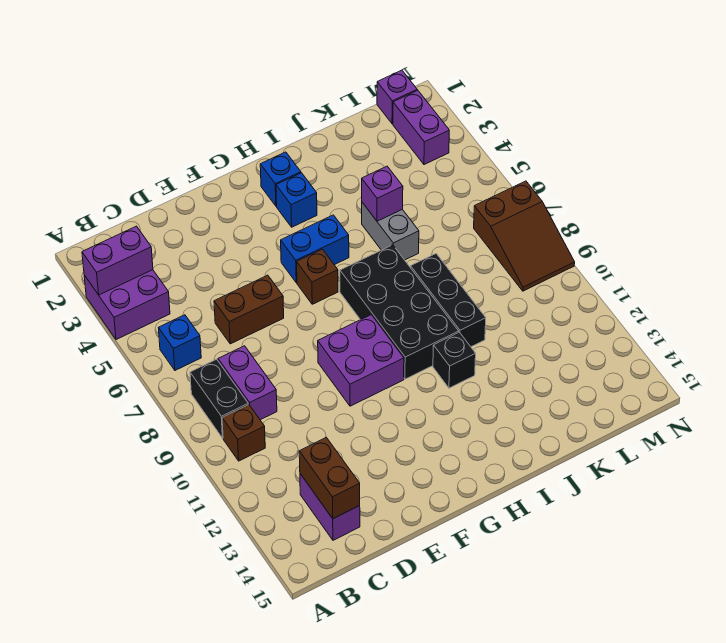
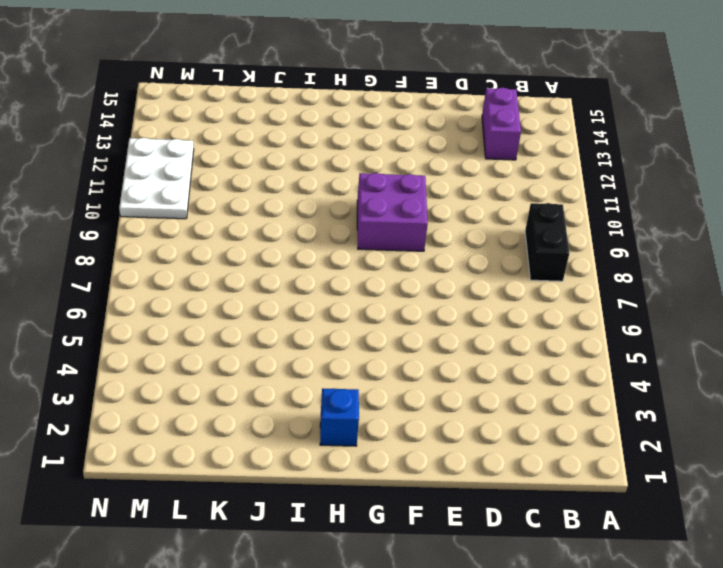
white 2x3 plate [119,138,194,219] -> none
none -> purple 2x2 brick [84,270,170,340]
none -> blue 1x1 brick [159,315,201,370]
none -> brown 1x1 brick [222,405,265,461]

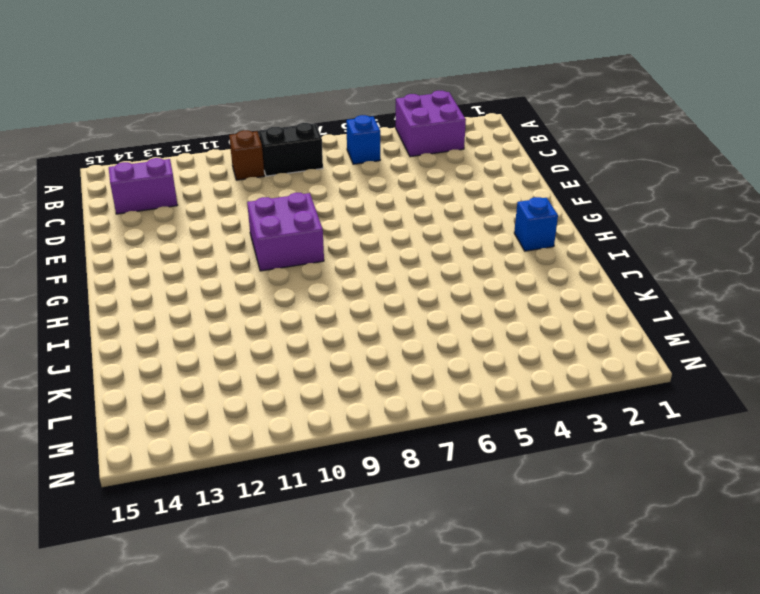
none -> purple 1x2 brick [218,346,277,420]
none -> brown 1x2 brick [214,275,284,344]
none -> blue 1x2 brick [281,215,349,283]

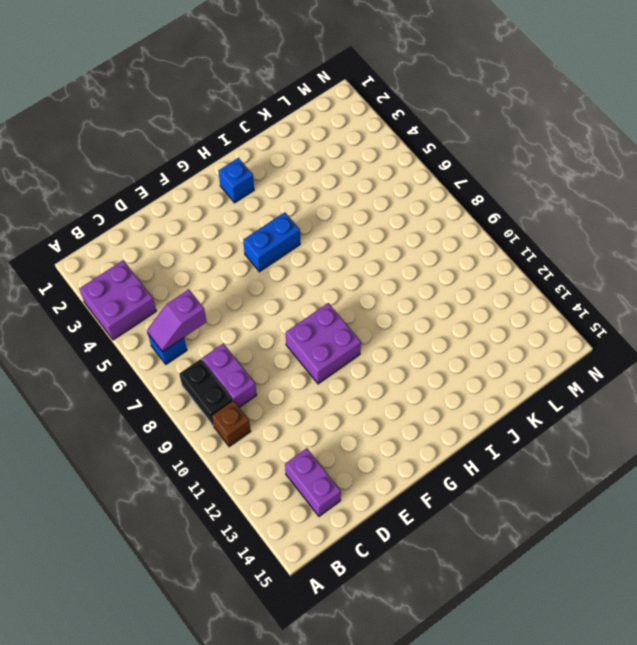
purple 1x2 slope [147,289,207,352] -> none
none -> brown 1x2 brick [214,275,284,344]
none -> brown 1x1 brick [297,249,338,304]
none -> blue 1x1 brick [276,173,317,227]

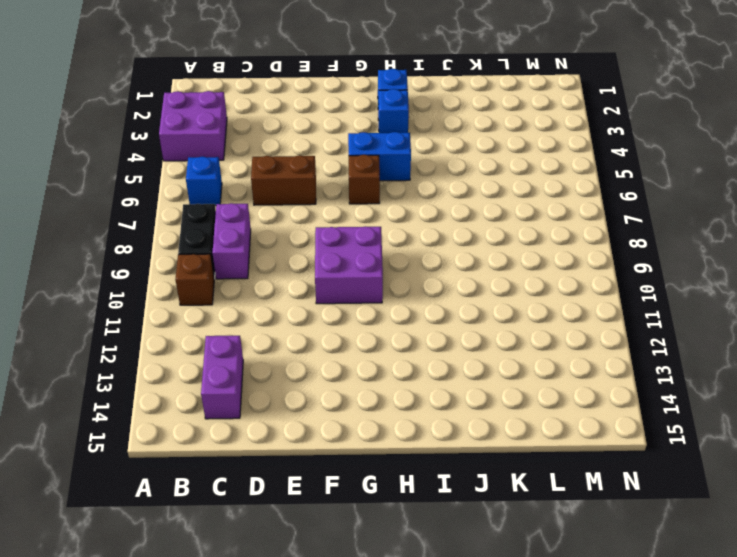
none -> black 2x4 brick [340,245,459,379]
none -> black 1x1 brick [433,332,476,388]
none -> grey 1x2 brick [362,203,419,260]

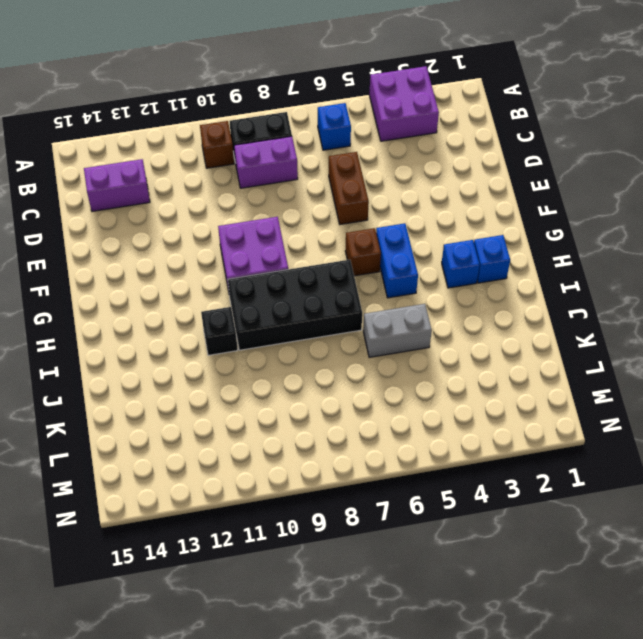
none -> black 1x3 brick [411,254,486,347]
none -> purple 1x1 brick [377,70,417,124]
none -> purple 1x2 brick [393,90,449,165]

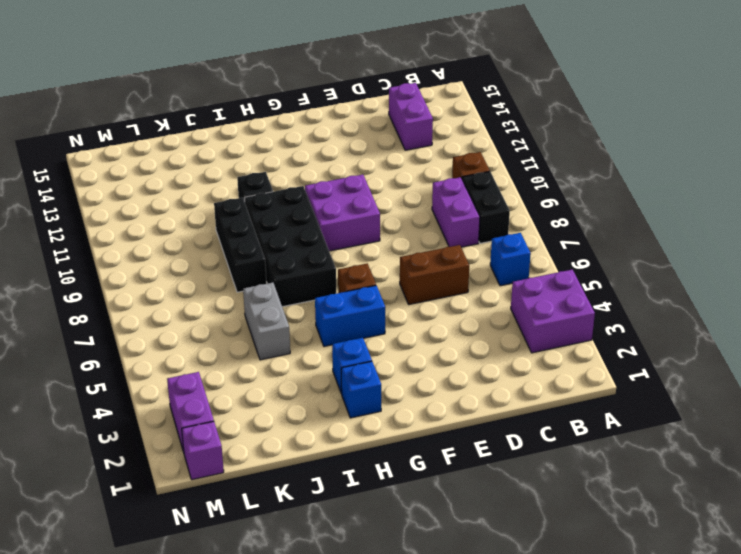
none -> brown 2x3 slope [474,181,575,291]
none -> purple 1x2 brick [82,226,153,295]
none -> brown 1x2 brick [299,437,360,519]

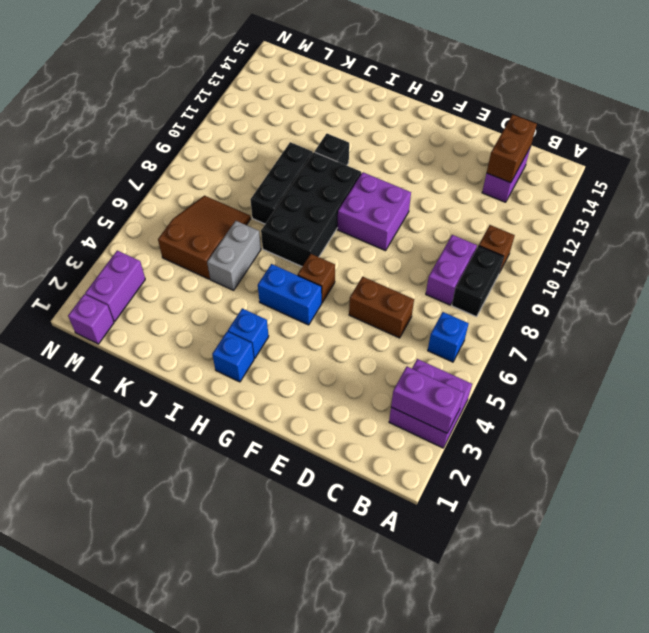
brown 2x3 slope [158,196,251,279] -> brown 2x3 slope moved to [474,181,575,291]
none -> purple 1x1 brick [362,166,403,221]

